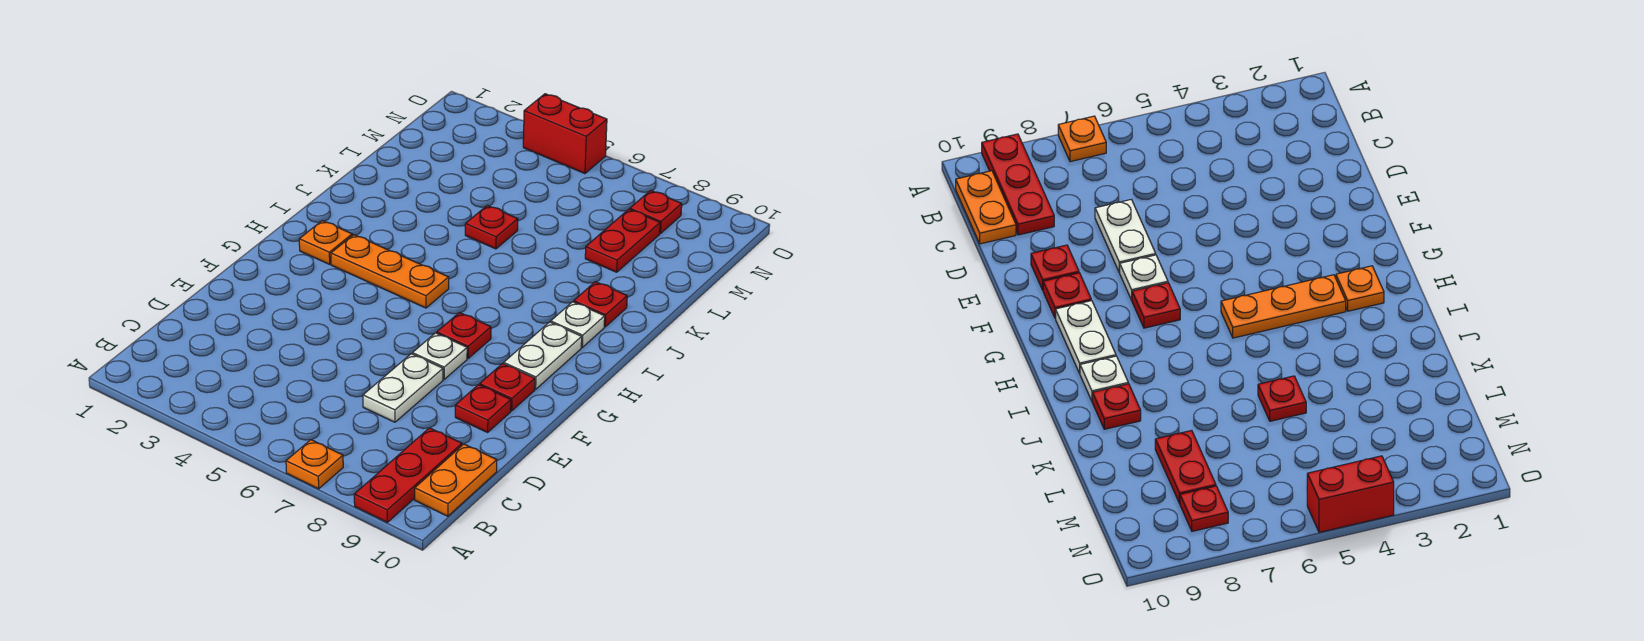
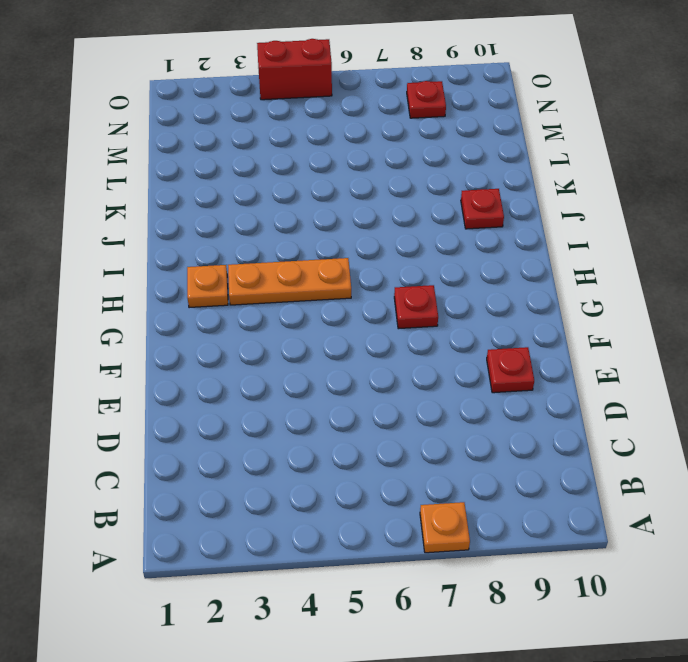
none -> red 1x3 plate [354,428,462,522]
none -> orange 1x2 plate [415,444,497,516]
none -> white 1x2 plate [363,354,443,422]

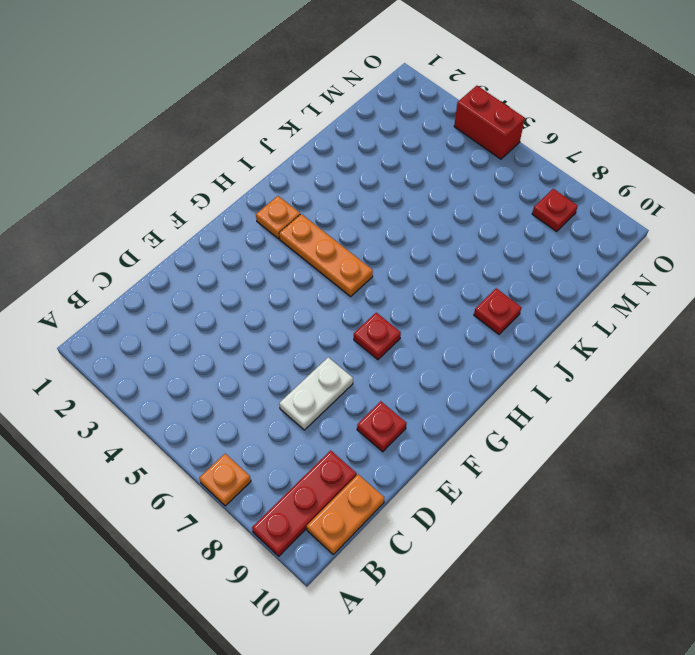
none -> white 1x1 plate [412,333,467,379]
none -> red 1x1 plate [480,364,535,411]
none -> white 1x2 plate [504,322,582,389]

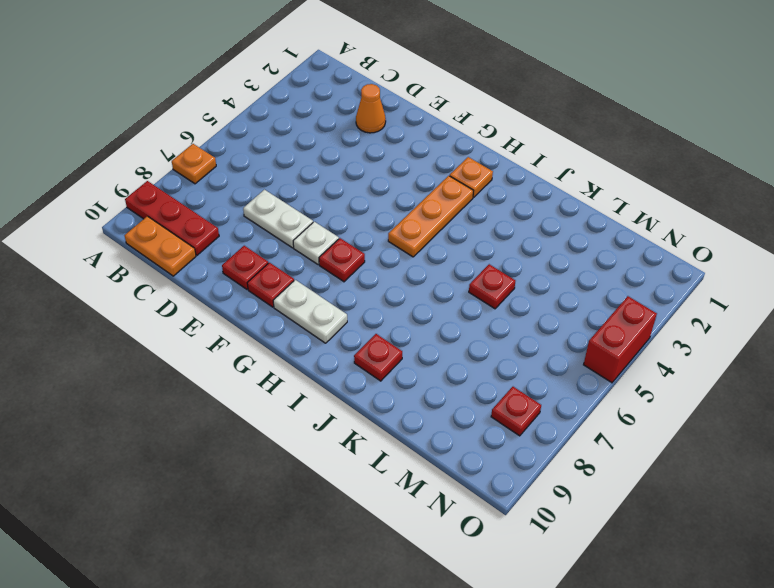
orange 1x1 cone [356,84,386,133] -> none
none -> white 1x1 plate [551,302,605,347]
none -> red 1x2 plate [585,209,660,272]

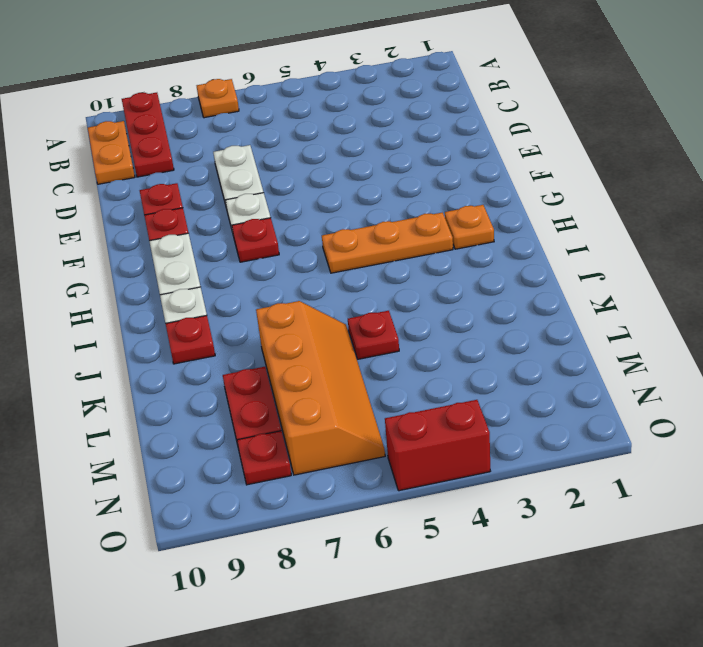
orange 2x4 slope [256,301,385,475] -> none

